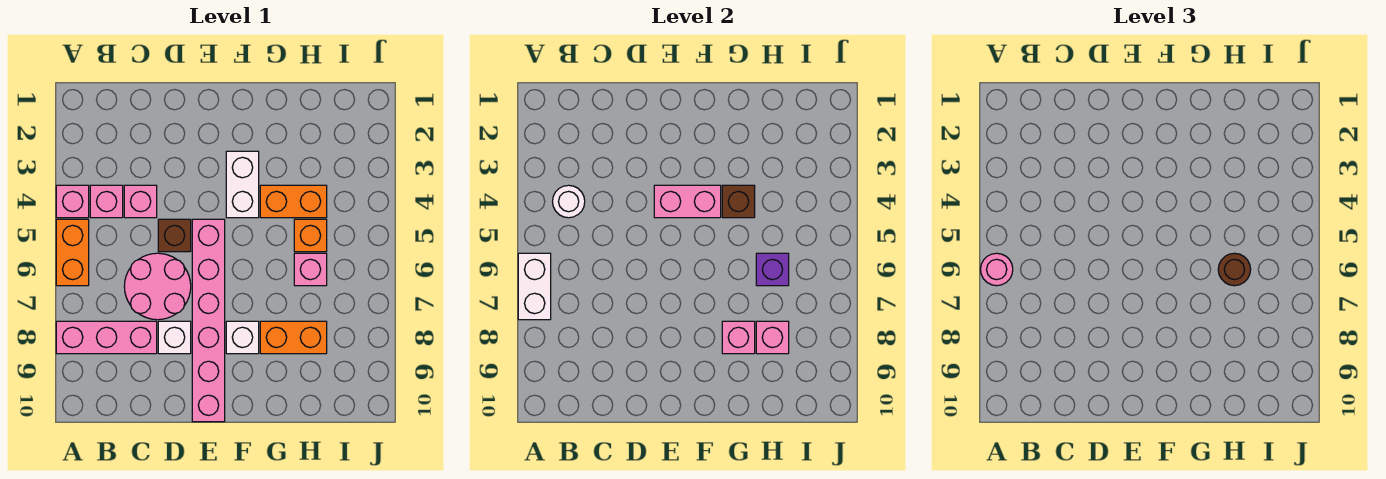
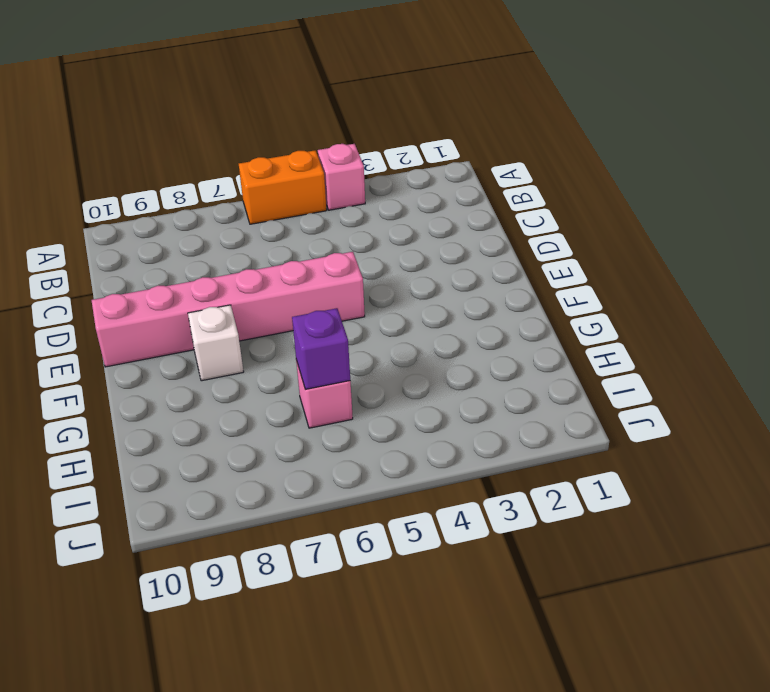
none -> pink 1x3 brick [56,321,157,354]
none -> pink 1x1 brick [90,185,123,218]
none -> pink 1x1 brick [124,185,157,218]

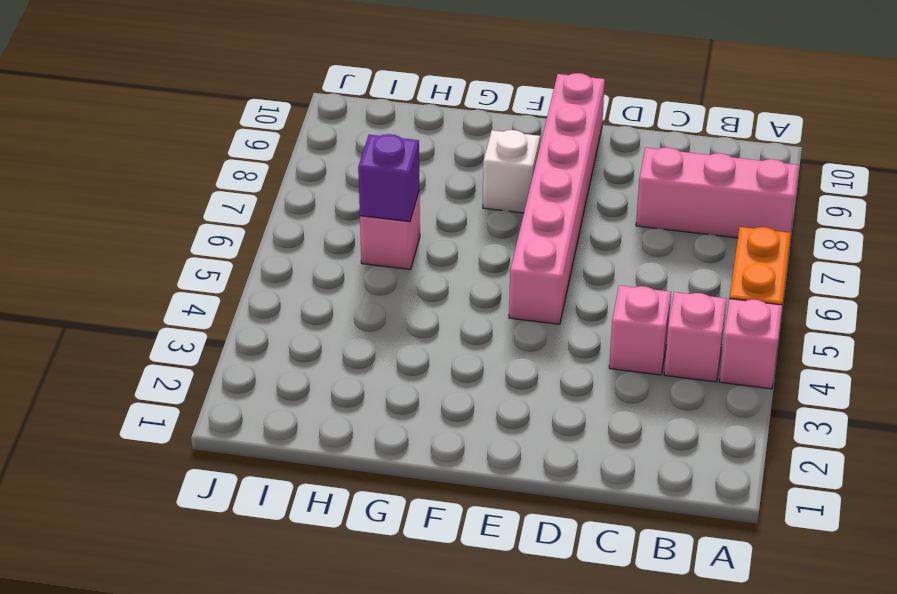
none -> pink 2x2 round brick [124,253,191,320]
none -> brown 1x1 brick [158,219,191,252]
none -> white 1x1 brick [158,321,191,354]

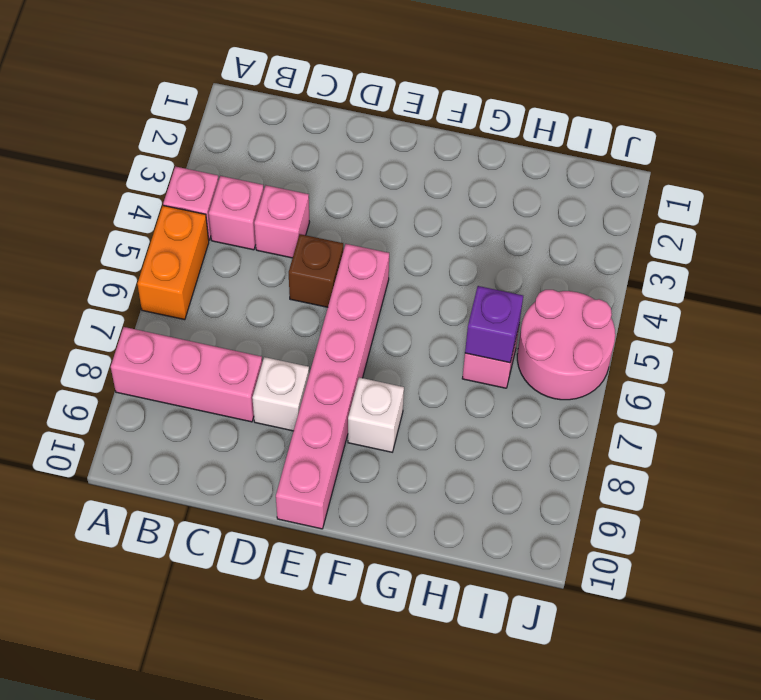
pink 2x2 round brick [517,290,615,400] -> pink 2x2 round brick moved to [124,253,191,320]
none -> white 1x2 brick [226,151,259,218]
none -> orange 1x2 brick [260,185,327,218]
none -> orange 1x2 brick [260,321,327,354]

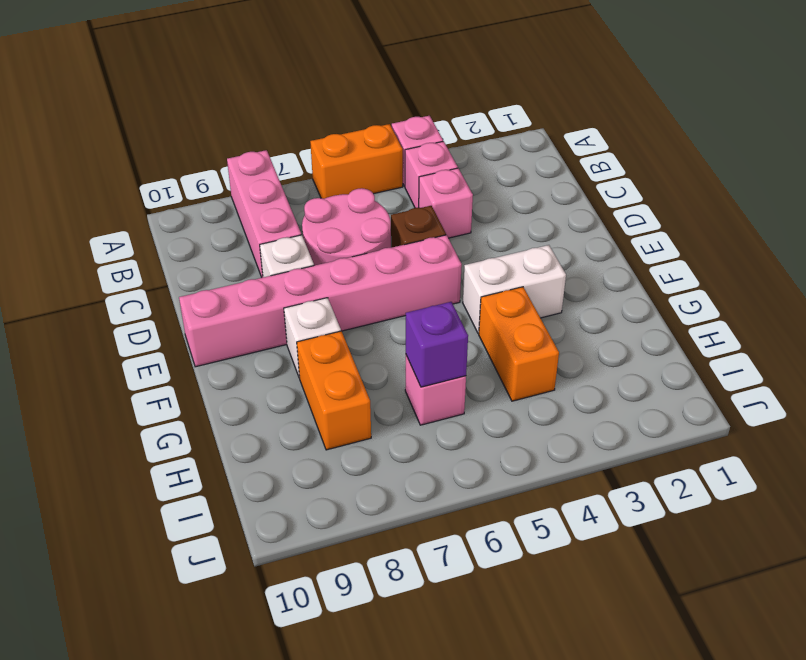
none -> orange 1x1 brick [294,219,327,252]
none -> white 1x2 brick [518,253,551,320]
none -> white 1x1 round brick [553,185,585,218]

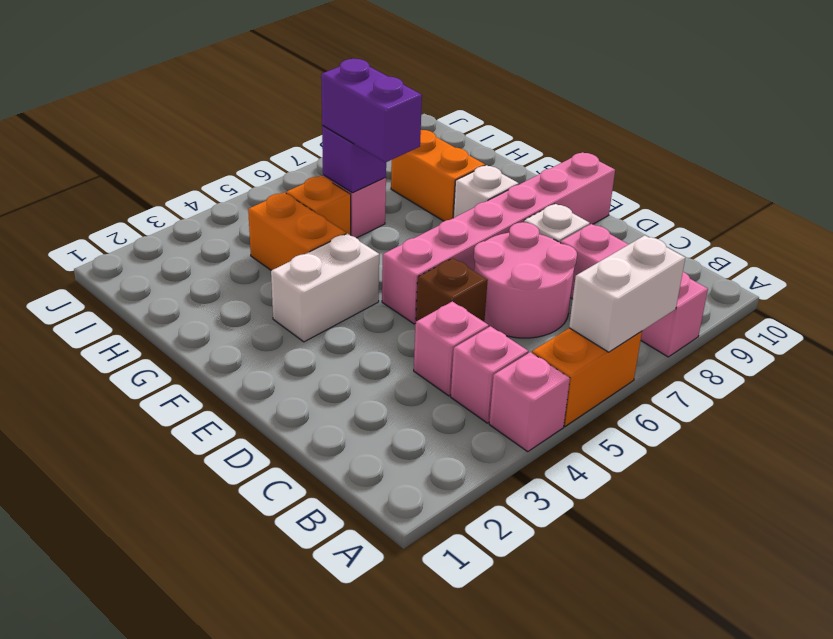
purple 1x2 brick [321,59,422,162] -> brown 1x1 round brick [1218,253,1251,286]
none -> white 1x1 round brick [553,185,585,218]
none -> pink 1x2 brick [654,185,721,218]
none -> brown 1x1 brick [722,185,755,218]

